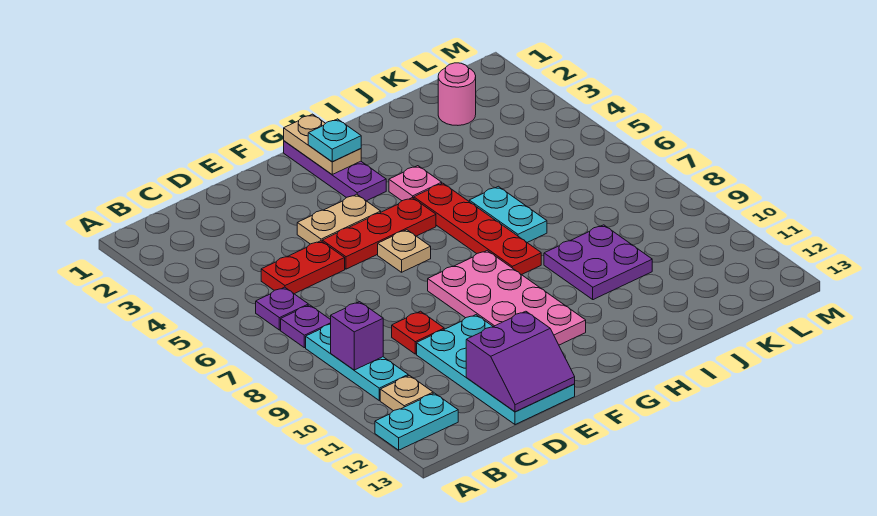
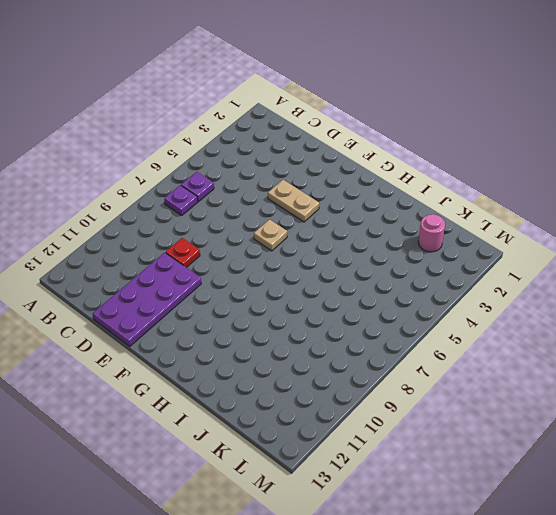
purple 2x4 plate [93,253,201,346] -> cyan 2x4 plate [417,315,575,425]
none -> cyan 1x2 plate [375,393,458,450]
none -> cyan 1x3 plate [306,324,408,400]
none -> tan 1x1 plate [380,376,433,411]

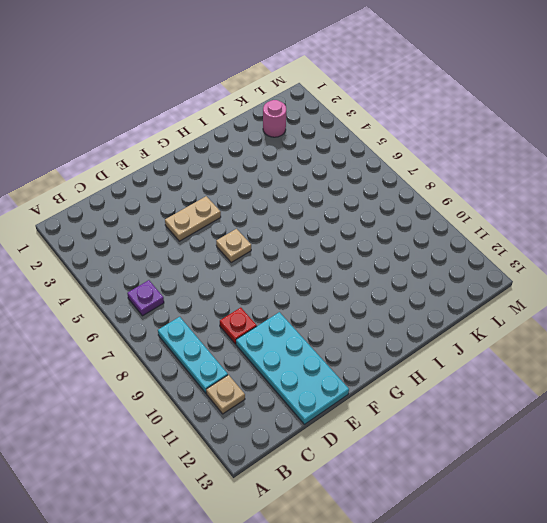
none -> cyan 1x2 plate [375,393,458,450]
none -> purple 1x1 plate [281,305,331,348]
none -> red 1x2 plate [261,241,345,294]

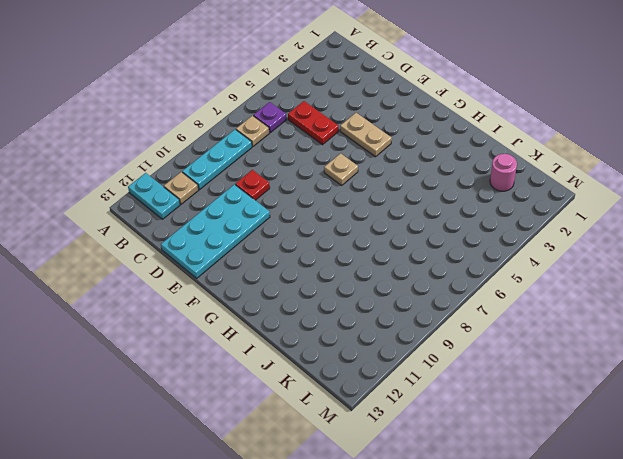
tan 1x1 plate [236,116,269,147] -> purple 1x1 plate [281,305,331,348]
none -> red 1x3 plate [322,198,436,269]
none -> pink 2x4 plate [428,251,586,345]
none -> purple 1x3 plate [284,141,386,201]

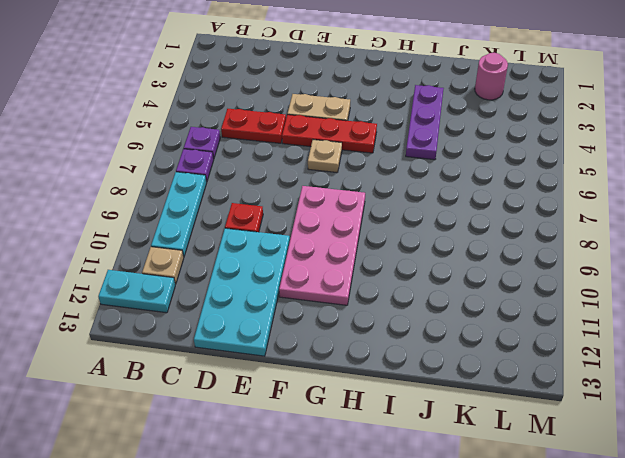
purple 1x3 plate [406,85,444,160] -> purple 1x3 plate moved to [284,141,386,201]
none -> pink 1x1 plate [389,166,442,201]
none -> red 1x4 plate [414,183,541,275]
none -> cyan 1x2 plate [469,186,547,242]

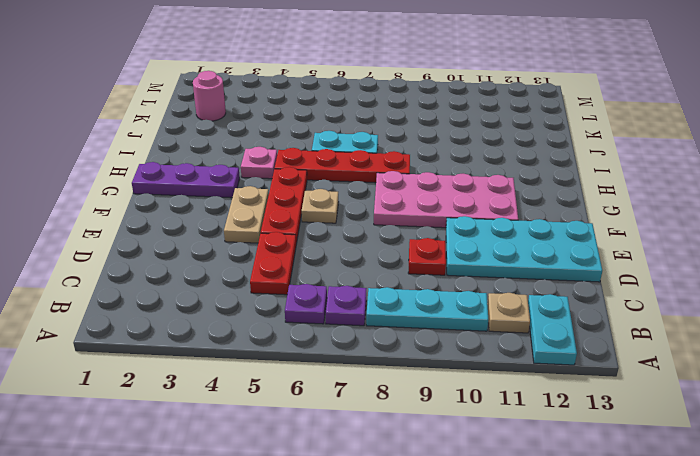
none -> purple 2x2 plate [544,225,652,300]
none -> purple 1x1 brick [331,302,383,370]
none -> purple 2x2 slope [466,311,575,412]

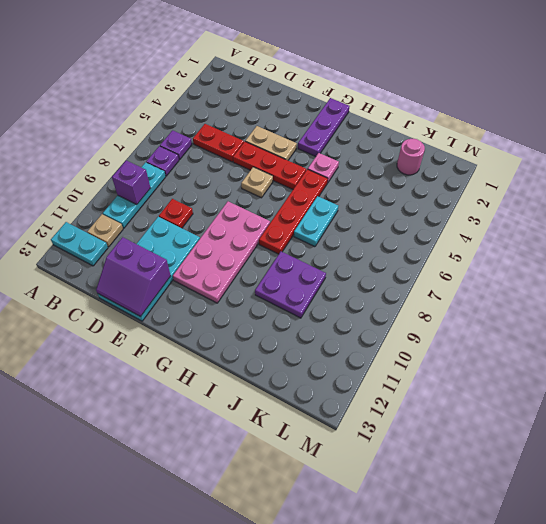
none -> tan 1x2 plate [284,114,361,174]
none -> cyan 1x1 plate [308,119,361,162]

